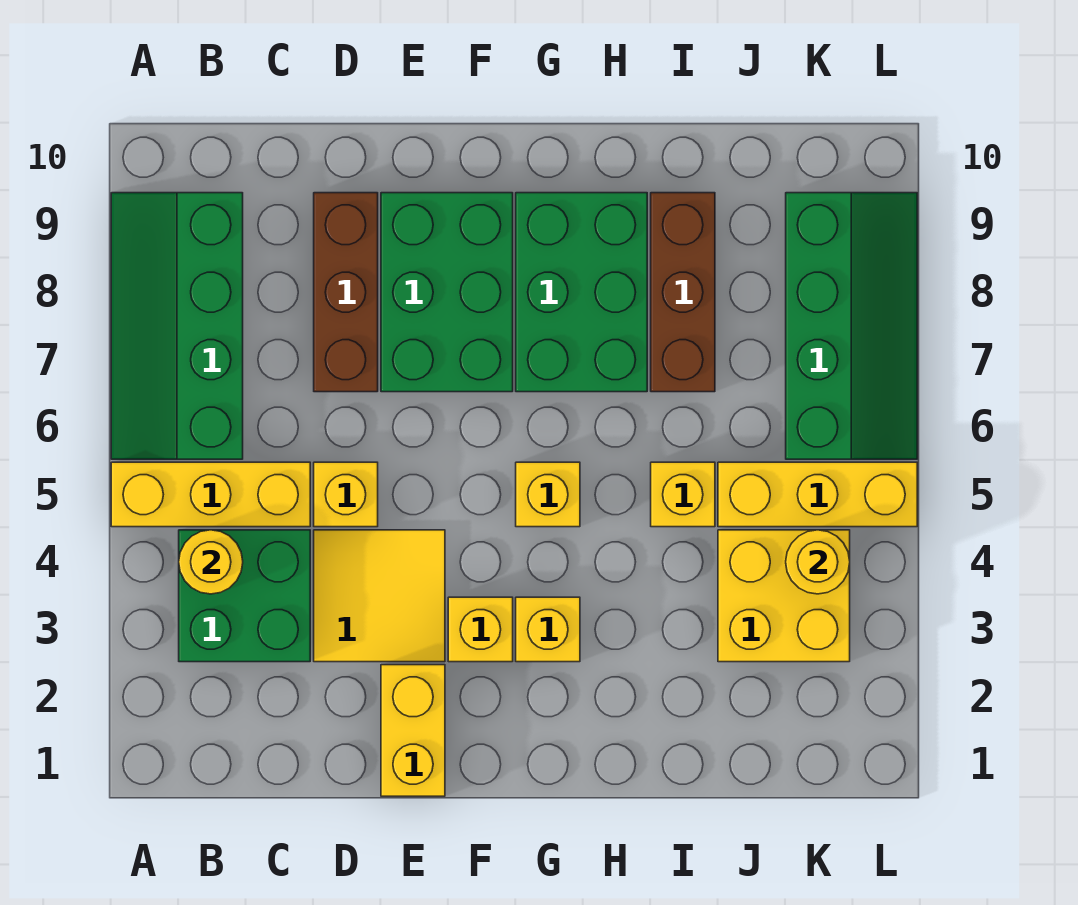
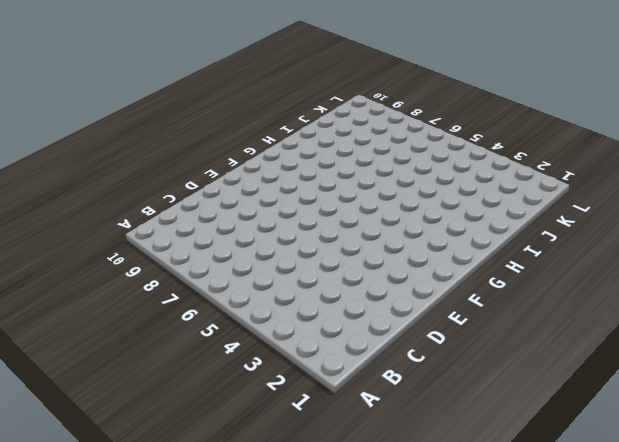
none -> yellow 1x3 brick [111,462,310,527]
none -> green 2x4 slope [111,193,243,459]
none -> green 2x2 brick [179,530,310,662]

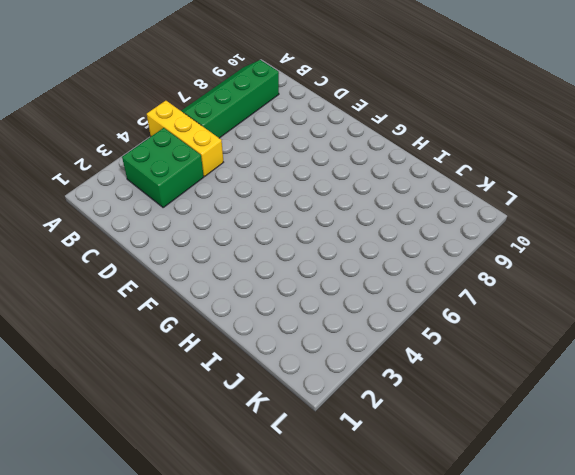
none -> yellow 2x2 tile [314,530,445,662]
none -> yellow 1x1 brick [314,462,378,527]
none -> brown 1x3 brick [314,193,378,392]

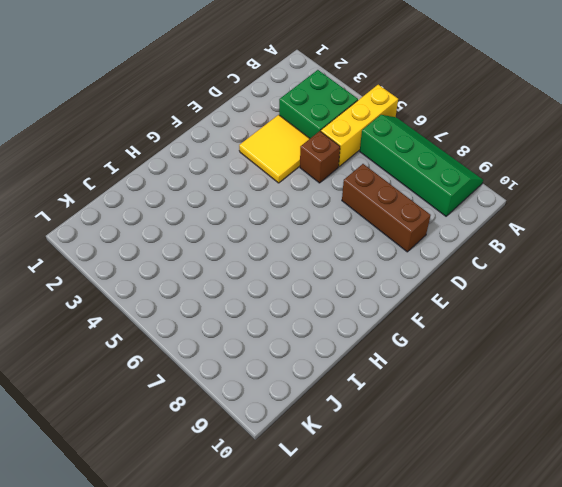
brown 1x1 brick [300,131,340,183] -> yellow 1x1 brick [314,462,378,527]
none -> yellow 1x2 brick [381,665,445,796]
none -> green 2x3 brick [381,193,513,392]
none -> yellow 1x1 brick [448,597,513,662]

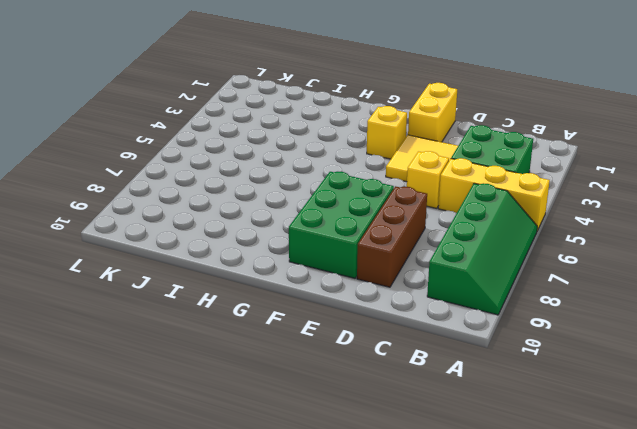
none -> yellow 1x1 brick [516,597,580,662]
none -> yellow 1x1 brick [516,462,580,527]
none -> green 2x3 brick [516,193,647,392]

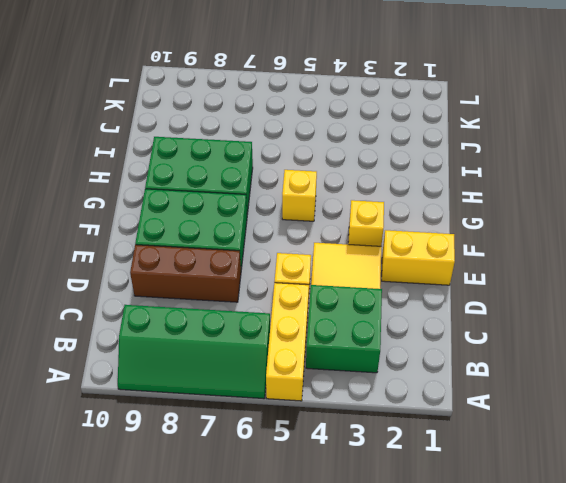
none -> yellow 1x1 brick [516,597,580,662]
none -> yellow 1x1 brick [651,462,715,527]
none -> brown 1x3 brick [651,193,715,392]

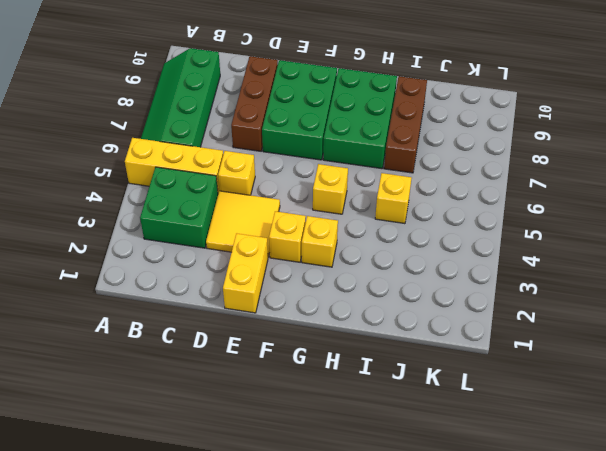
none -> yellow 2x2 brick [718,530,850,662]
none -> yellow 1x3 brick [718,462,917,527]
none -> green 2x4 slope [786,193,917,459]

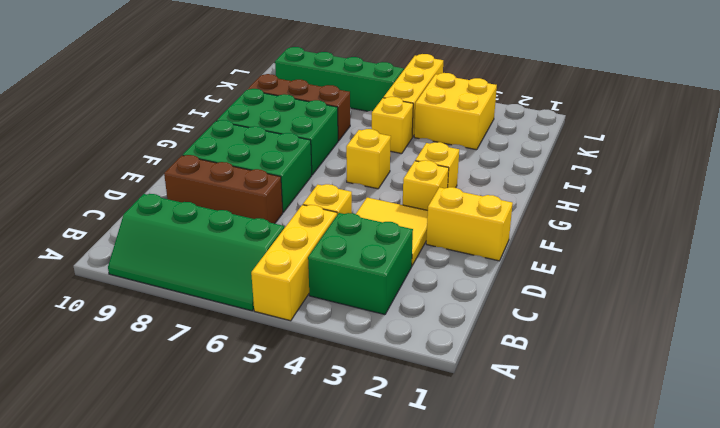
none -> yellow 1x1 round brick [179,530,243,594]
none -> yellow 1x1 round brick [786,530,850,594]

